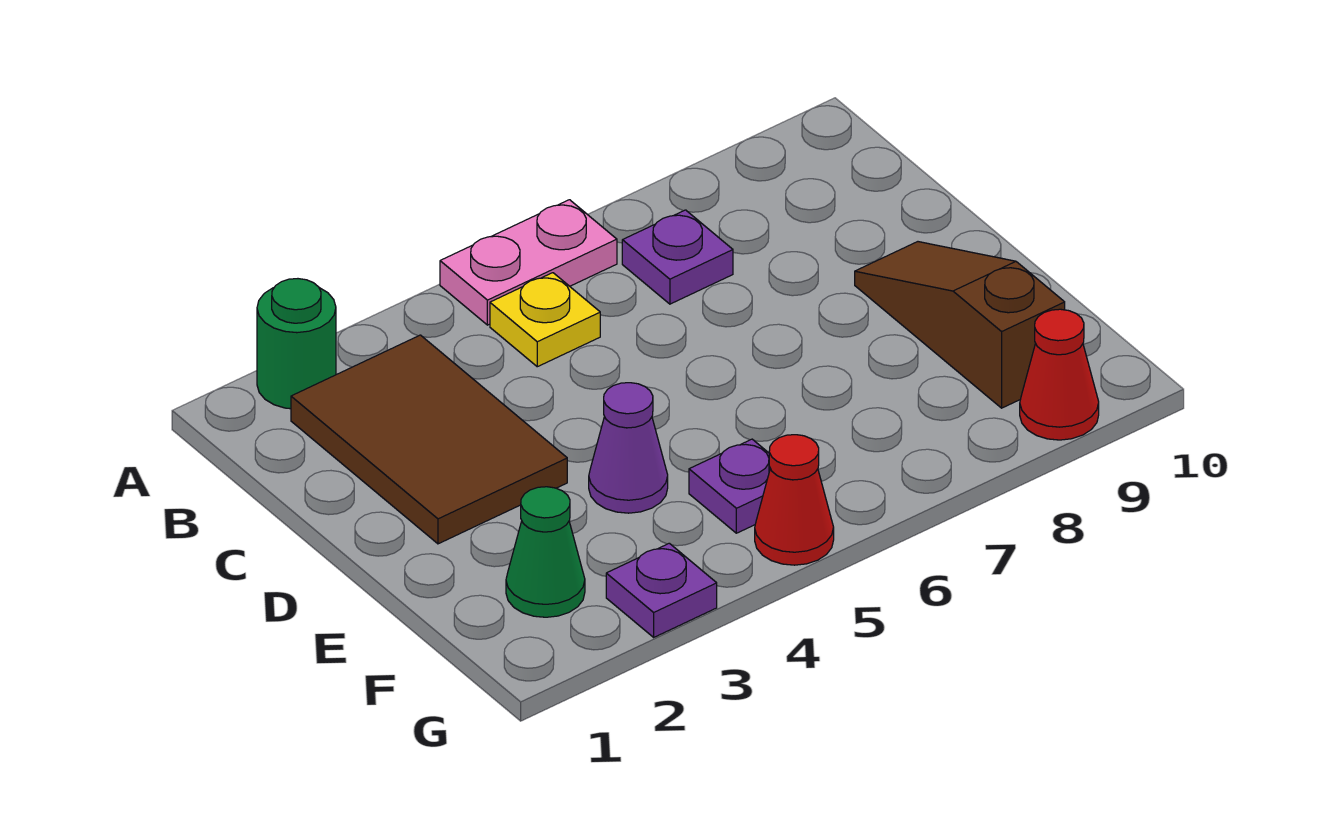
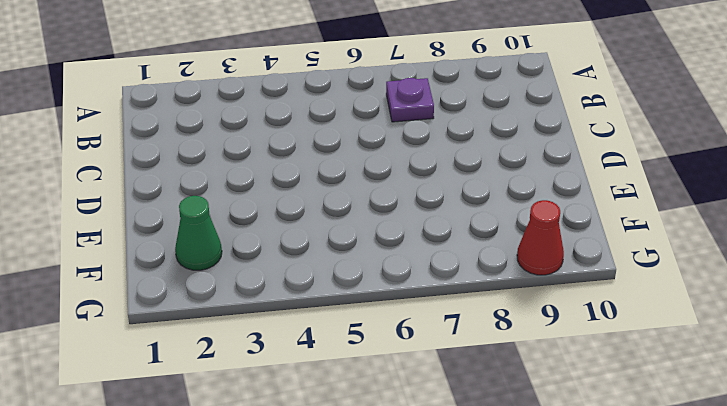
none -> green 1x1 round brick [257,279,336,409]
none -> pink 1x2 plate [440,200,617,325]
none -> brown 2x3 tile [291,335,567,544]

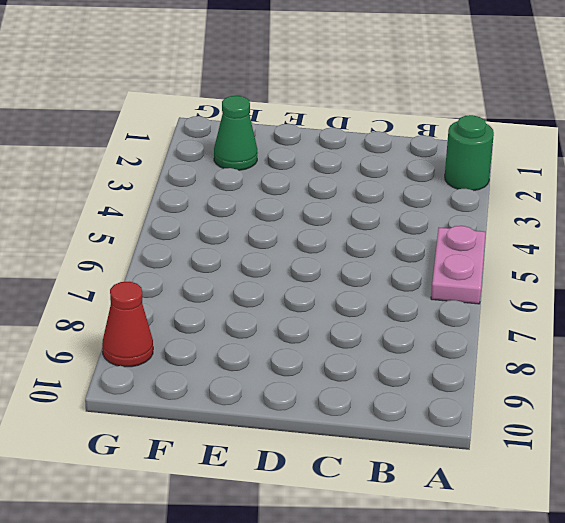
none -> brown 2x3 tile [291,335,567,544]
none -> yellow 1x1 plate [490,273,600,367]
none -> purple 1x1 plate [622,210,733,304]

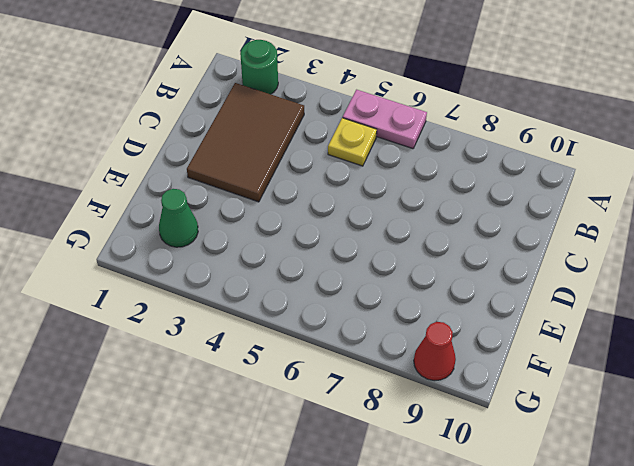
none -> purple 1x1 plate [622,210,733,304]
none -> brown 1x3 slope [855,242,1065,408]
none -> purple 1x1 cone [589,383,668,513]

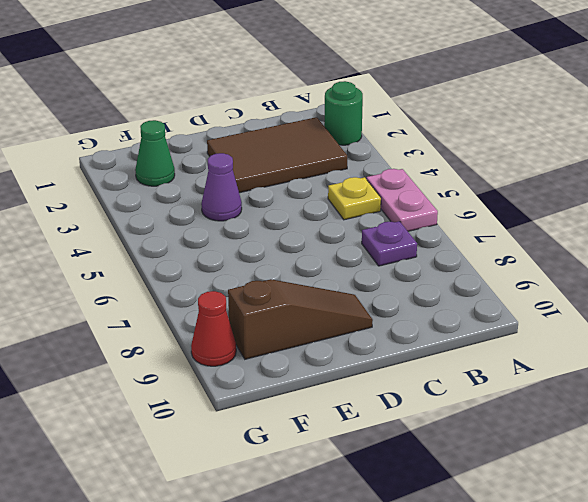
none -> purple 1x1 plate [689,439,770,533]
none -> purple 1x1 plate [606,543,717,637]
none -> red 1x1 cone [755,435,834,565]

